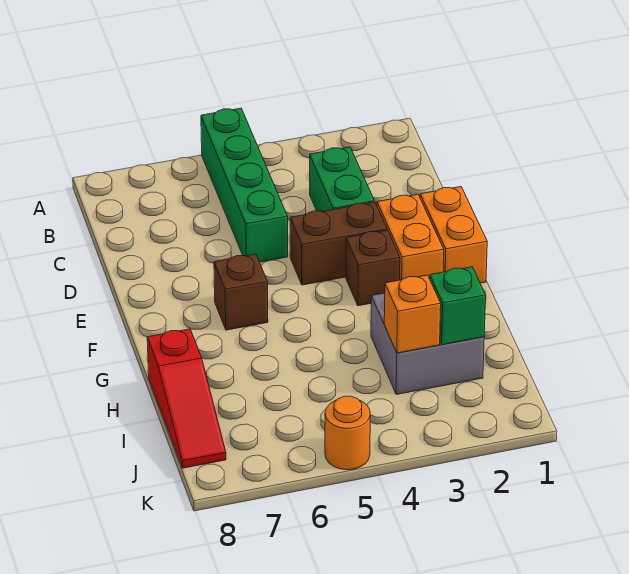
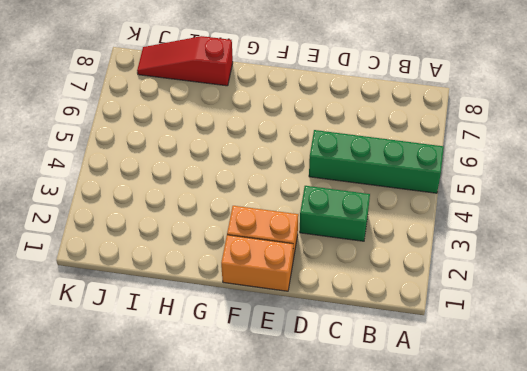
none -> brown 1x2 brick [290,202,387,285]
none -> brown 1x1 brick [346,230,400,306]
none -> brown 1x1 brick [214,254,268,330]

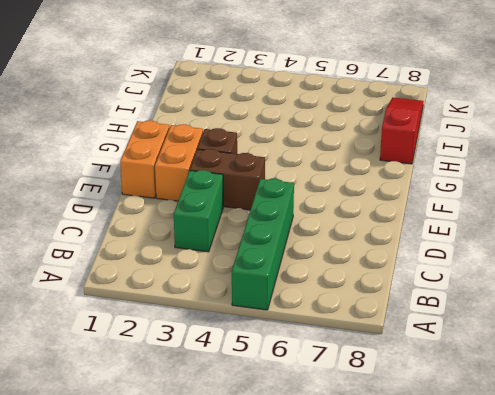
none -> brown 1x1 brick [214,254,268,330]
none -> grey 2x2 brick [371,293,484,394]
none -> orange 1x1 round brick [325,396,370,470]

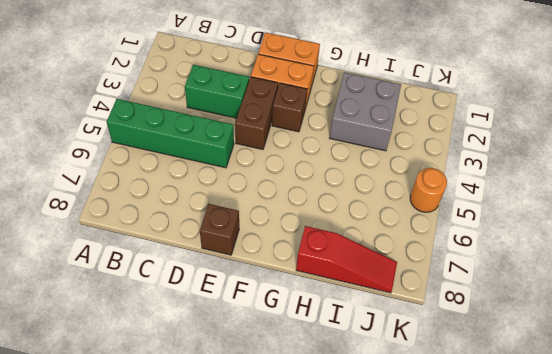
brown 1x1 brick [200,204,239,255] -> brown 1x1 brick moved to [214,254,268,330]
none -> green 1x1 brick [430,267,486,345]
none -> orange 1x1 brick [384,275,441,353]

